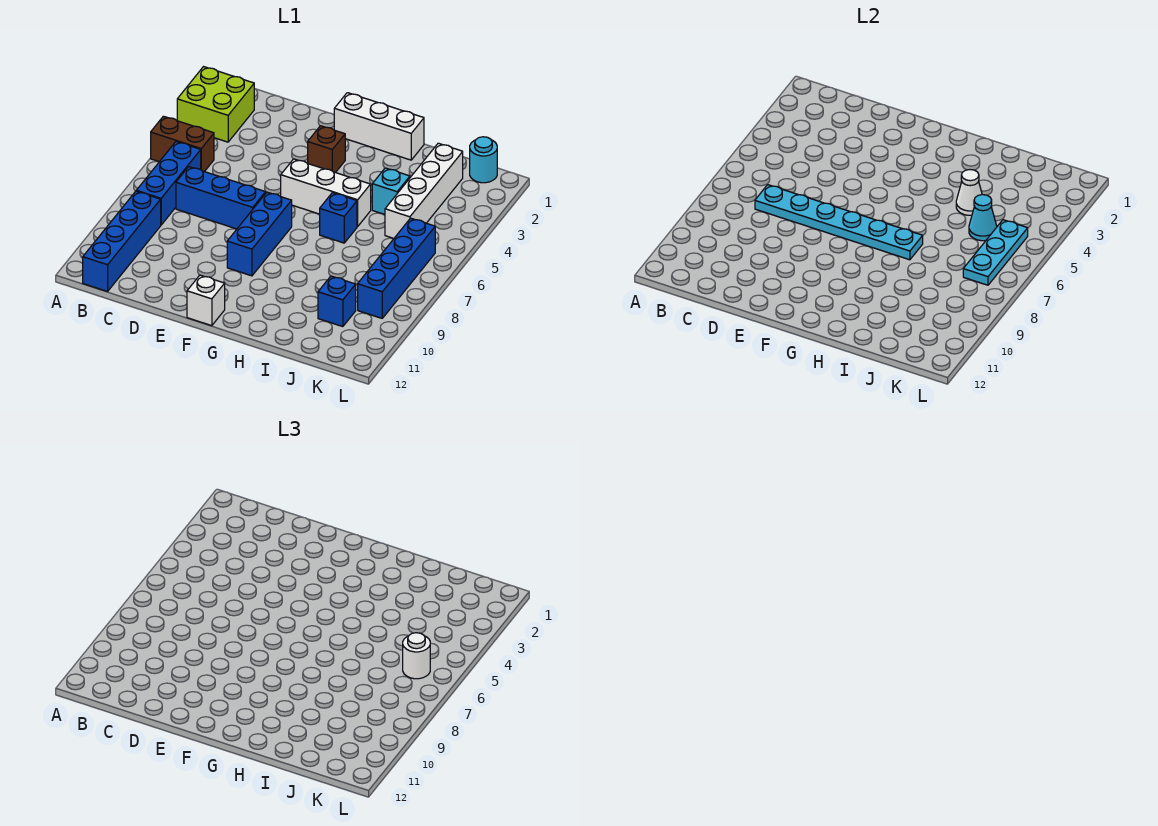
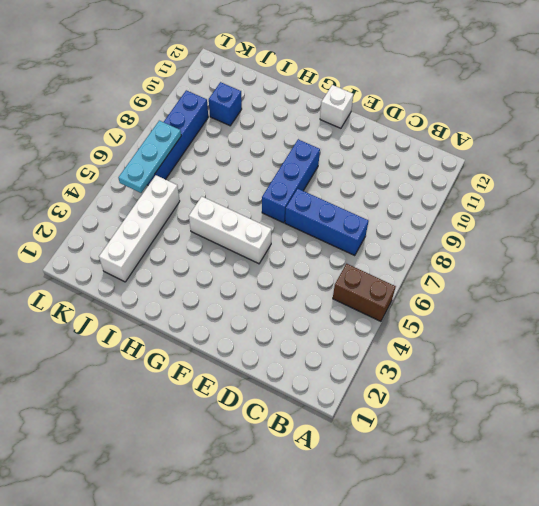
none -> lime 2x2 brick [177,67,254,142]
none -> blue 1x3 brick [136,142,201,225]
none -> blue 1x4 brick [83,191,161,292]

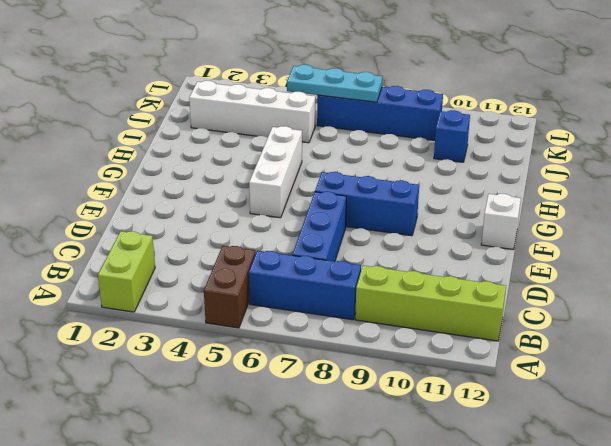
lime 1x2 brick [98,231,155,312] -> lime 2x2 brick [177,67,254,142]
lime 1x4 brick [355,265,506,341] -> blue 1x4 brick [83,191,161,292]
none -> white 1x3 brick [334,93,424,160]
none -> brown 1x1 brick [308,126,345,173]
none -> blue 1x1 brick [320,193,357,243]

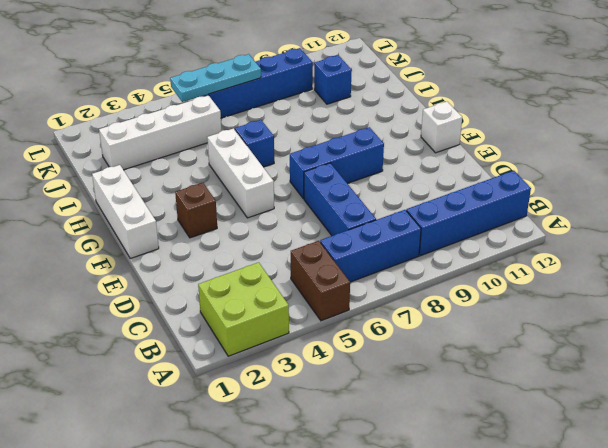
none -> cyan 1x1 brick [372,168,410,214]
none -> cyan 1x1 round brick [470,137,497,183]
none -> cyan 1x6 plate [755,185,923,260]

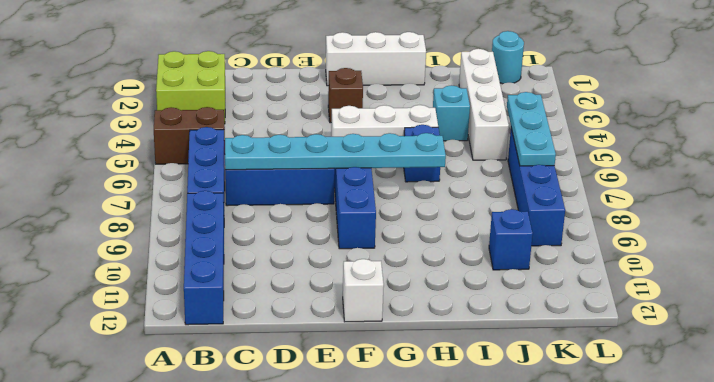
none -> white 1x1 cone [956,170,982,215]
none -> cyan 1x1 cone [969,195,997,241]
none -> white 1x1 round brick [403,633,430,679]

